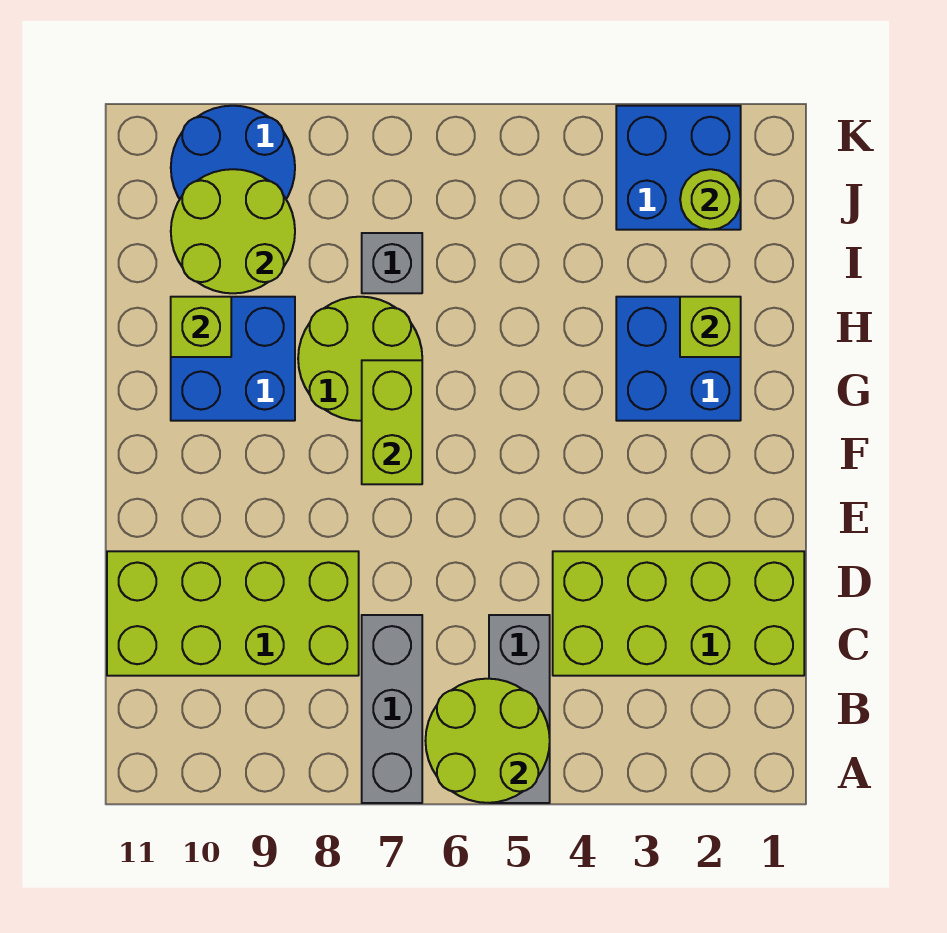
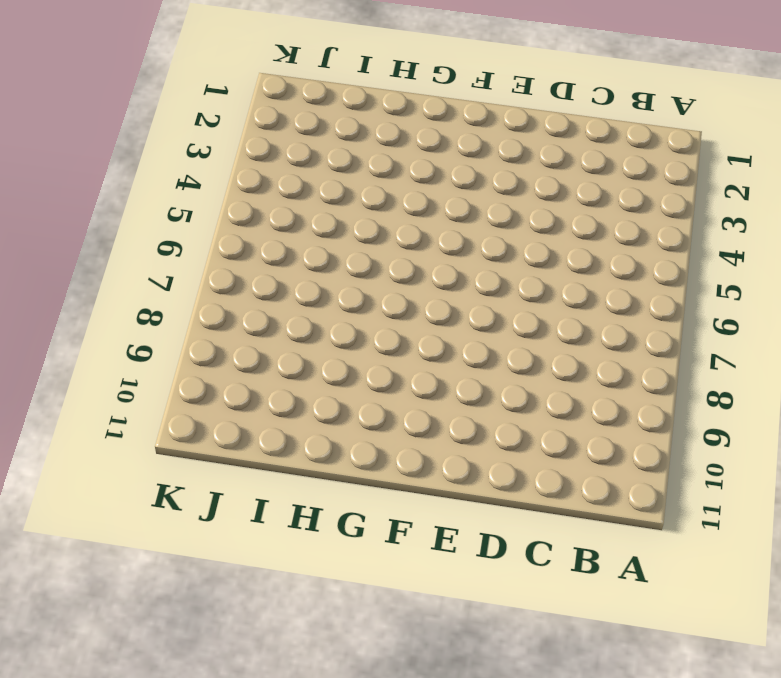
none -> grey 1x3 brick [489,615,550,803]
none -> grey 1x3 brick [362,615,422,803]
none -> lime 2x4 brick [553,551,804,676]

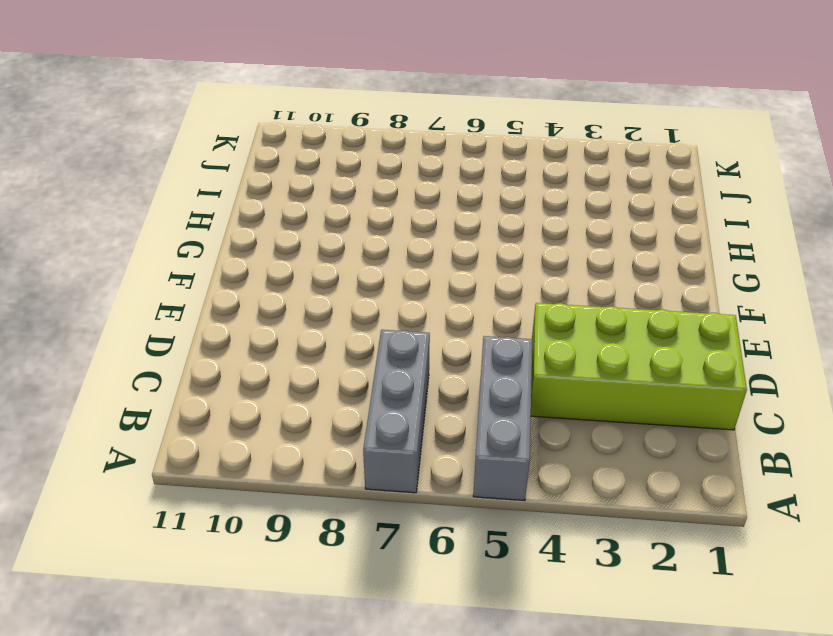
none -> lime 2x4 brick [107,551,359,676]
none -> blue 2x2 brick [616,297,741,421]
none -> lime 2x2 round brick [298,297,422,421]

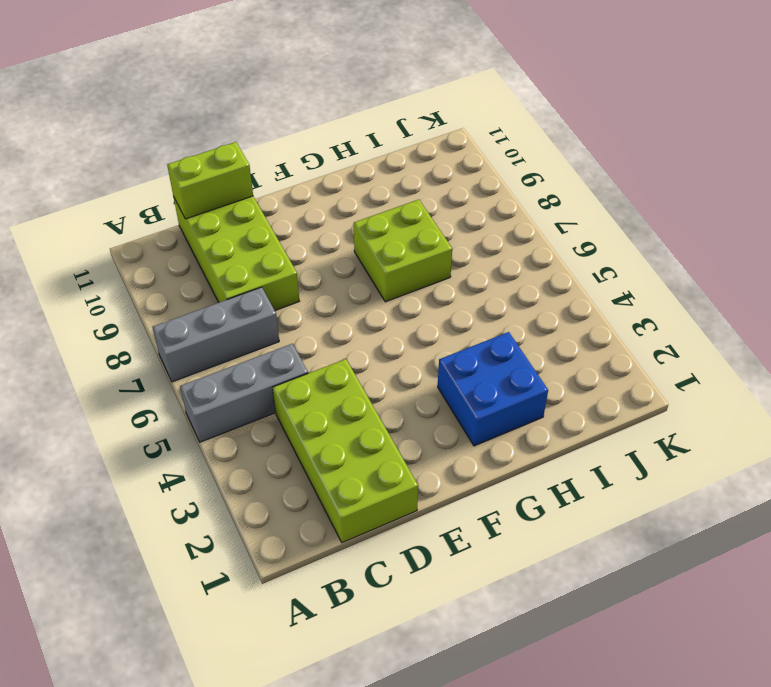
lime 1x2 brick [167,142,253,219] -> lime 1x2 brick moved to [362,360,422,484]
lime 2x2 brick [354,200,452,302] -> lime 2x2 round brick [298,297,422,421]
none -> blue 2x2 brick [171,297,295,421]
none -> grey 1x1 brick [362,233,422,293]
none -> blue 2x2 brick [616,106,741,230]

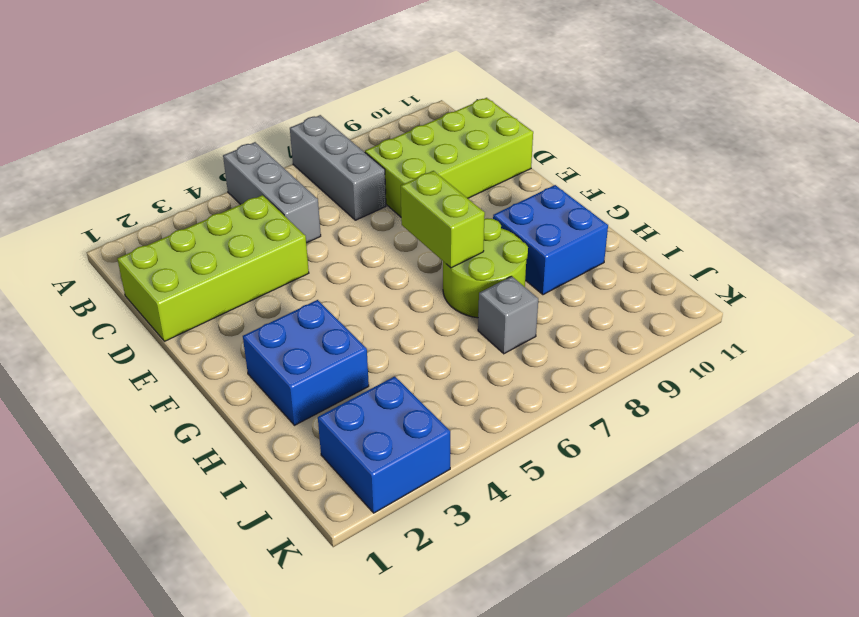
none -> blue 2x2 round brick [171,106,295,199]
none -> lime 2x2 round brick [425,679,550,803]
none -> lime 1x1 brick [680,297,741,357]

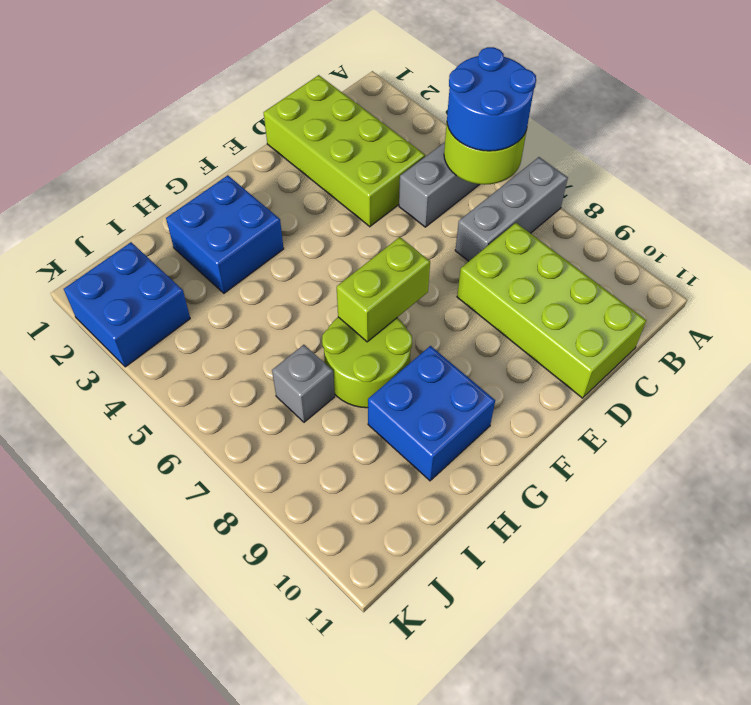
blue 2x2 round brick [447,47,536,151] -> blue 2x2 round brick moved to [171,106,295,199]
none -> lime 1x1 brick [680,297,741,357]
none -> lime 1x1 brick [171,297,231,357]
none -> lime 2x2 round brick [171,169,295,293]

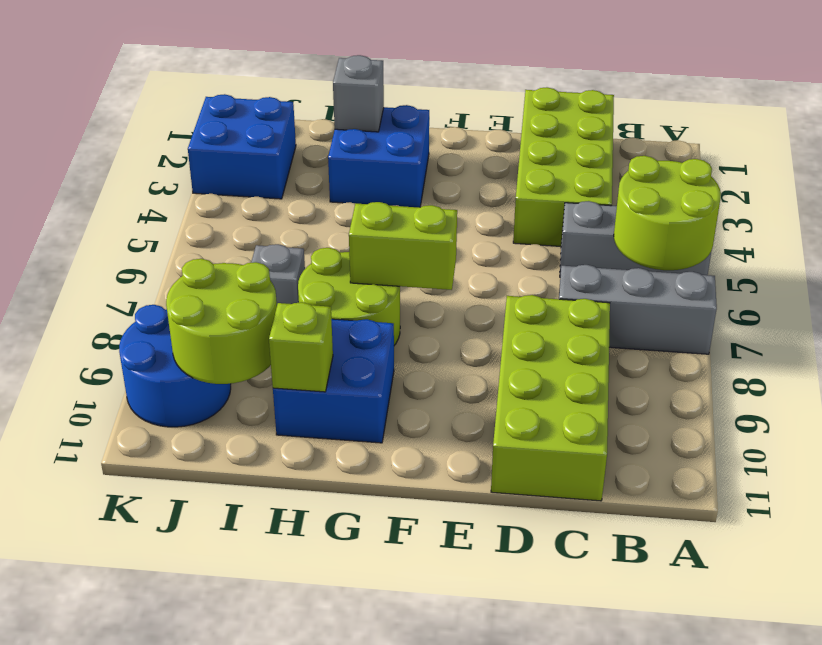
grey 1x1 brick [333,55,384,132] -> lime 1x1 brick [680,297,741,357]
none -> lime 1x1 round brick [680,169,741,230]

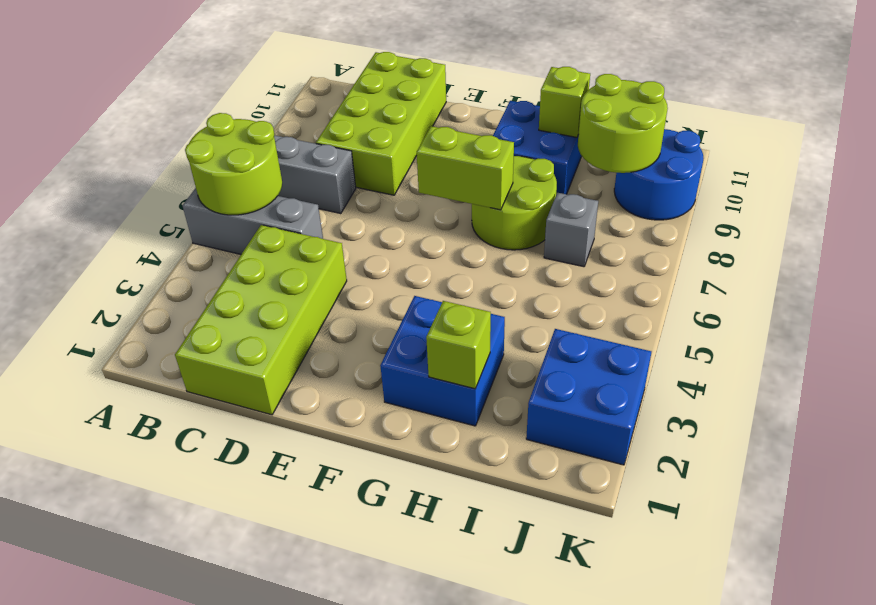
none -> lime 1x1 round brick [680,169,741,230]

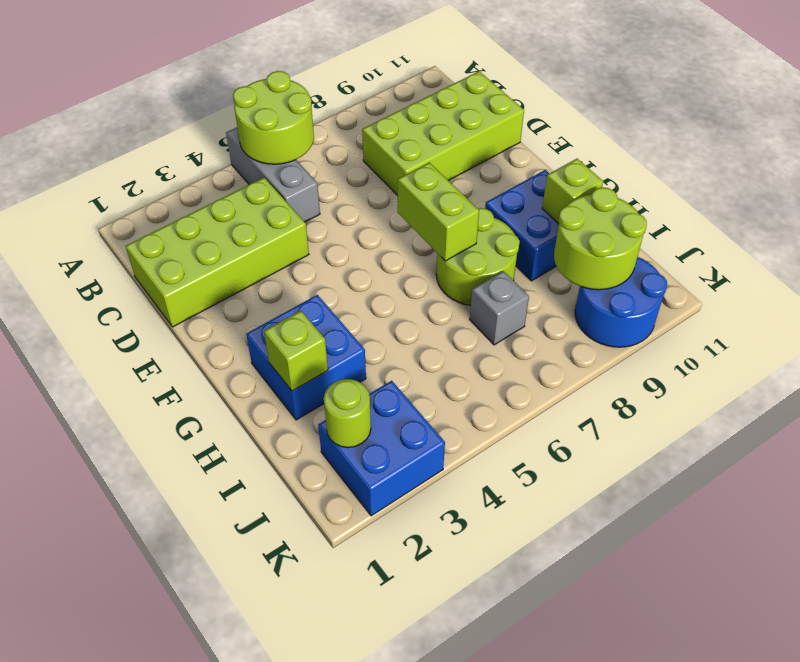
none -> grey 1x3 brick [362,615,422,803]

